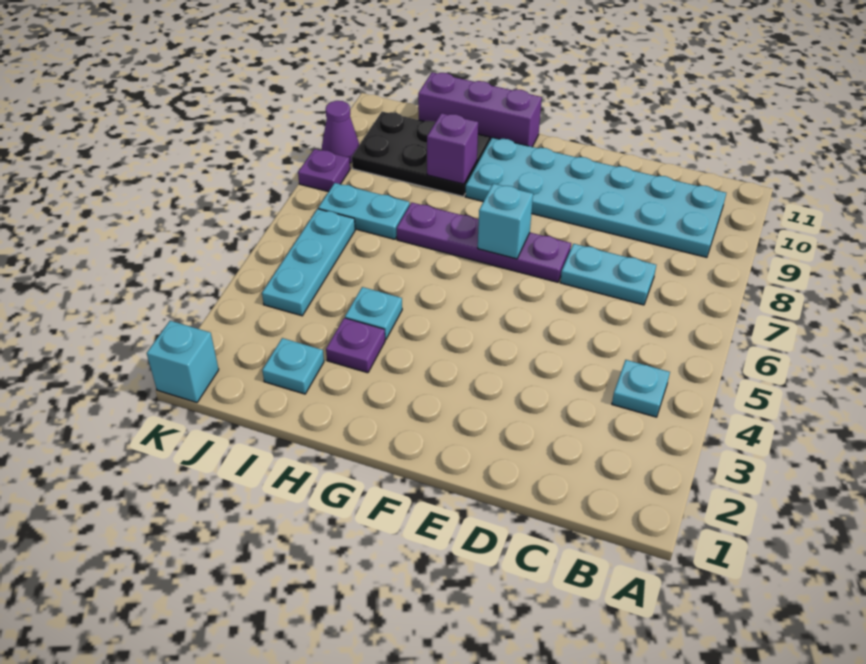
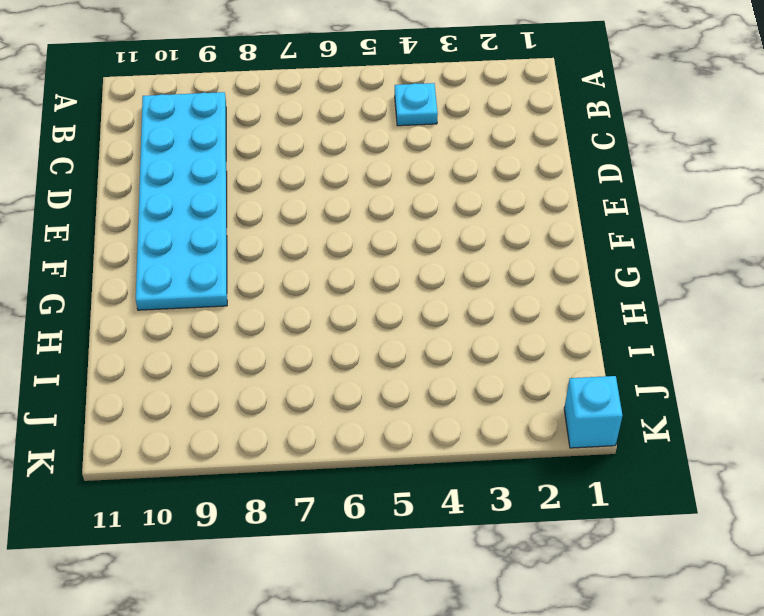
none -> cyan 1x2 plate [560,244,656,305]
none -> purple 1x4 plate [397,203,571,282]
none -> purple 1x3 brick [418,72,542,147]

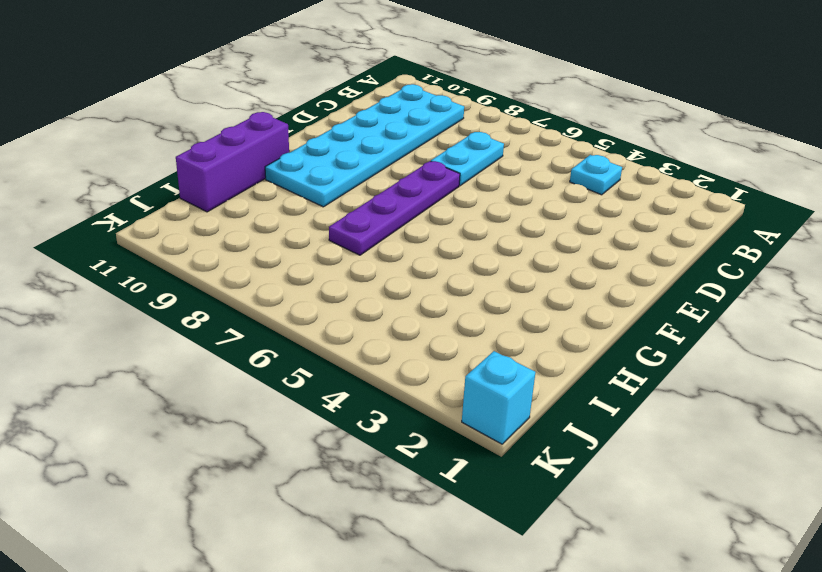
none -> purple 1x1 plate [326,318,385,373]
none -> cyan 1x1 plate [345,287,402,340]
none -> black 2x3 plate [352,112,490,197]

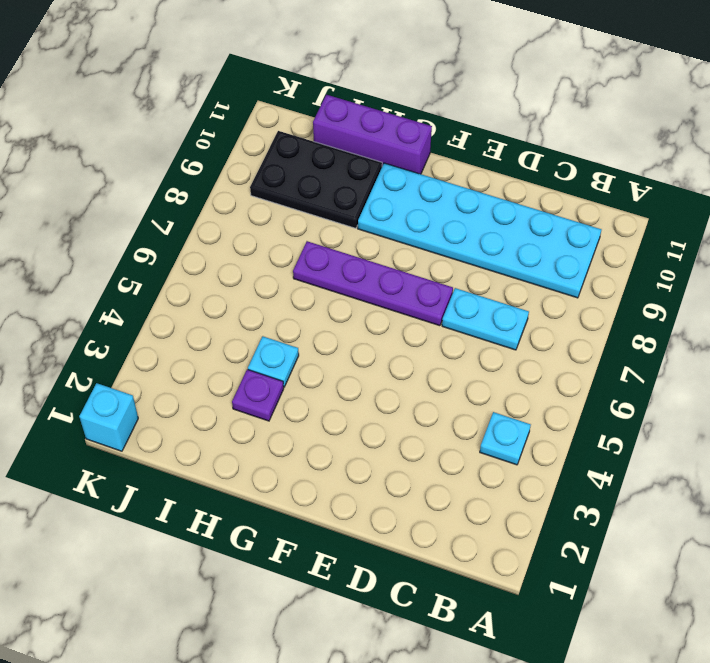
none -> cyan 1x1 plate [262,338,324,394]
none -> cyan 1x2 plate [318,183,410,239]
none -> cyan 1x3 plate [262,209,355,316]

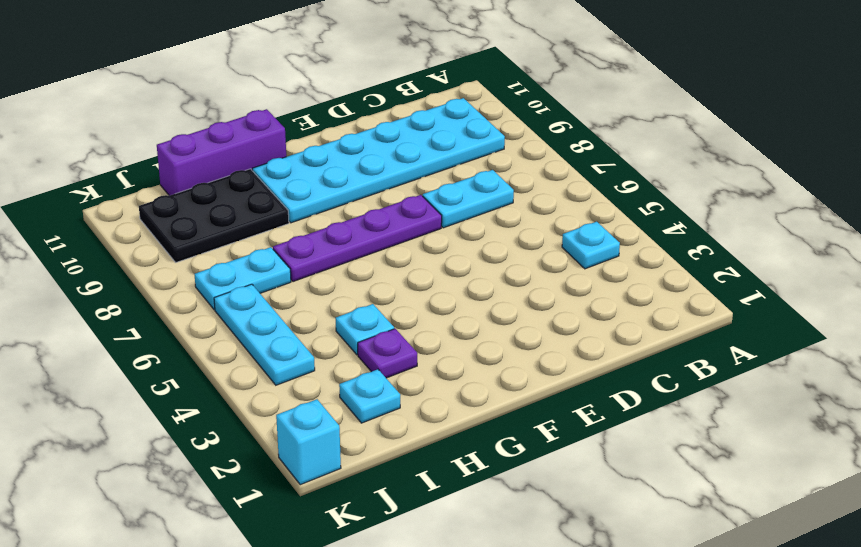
none -> purple 1x1 plate [298,149,350,192]
none -> purple 1x1 cone [322,101,359,163]
none -> cyan 1x1 brick [478,184,533,259]

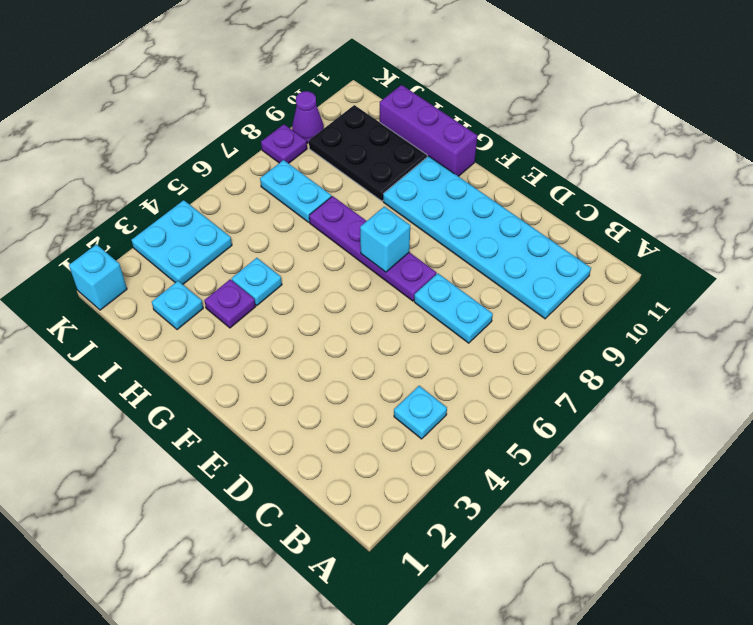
cyan 2x2 plate [132,200,232,284] -> cyan 1x3 plate [262,209,355,316]
none -> purple 1x1 brick [427,113,478,184]

